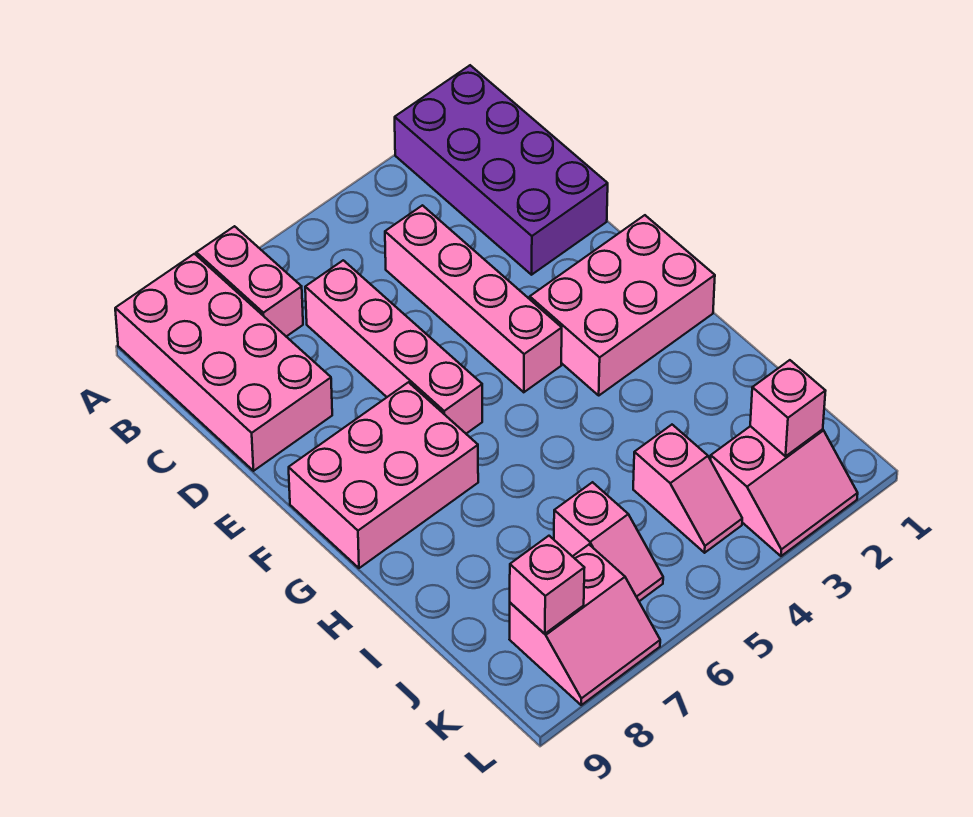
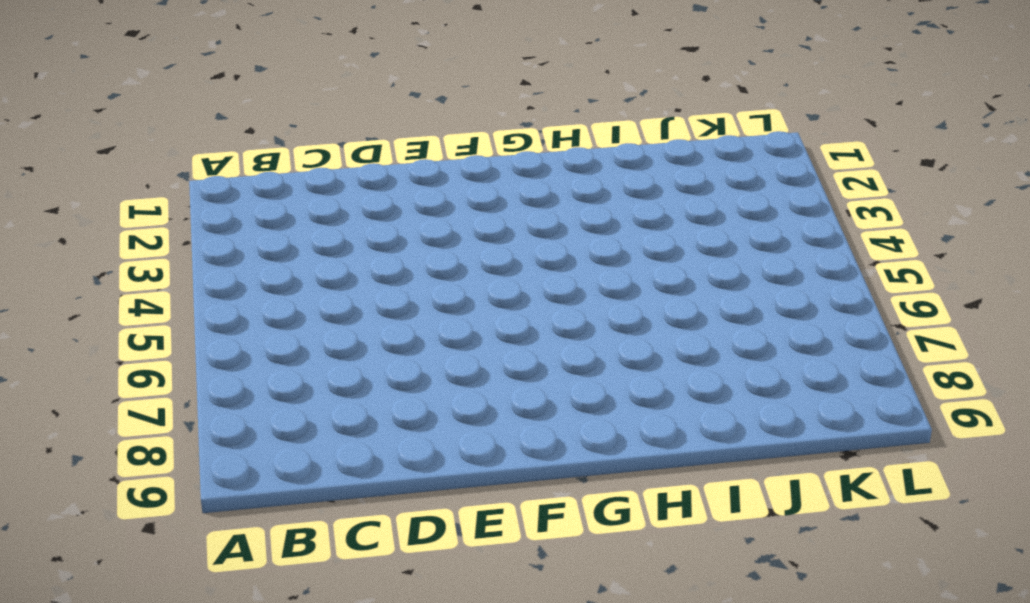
none -> purple 2x4 brick [395,65,608,275]
none -> pink 1x2 brick [196,226,303,336]
none -> pink 2x4 brick [115,254,332,471]

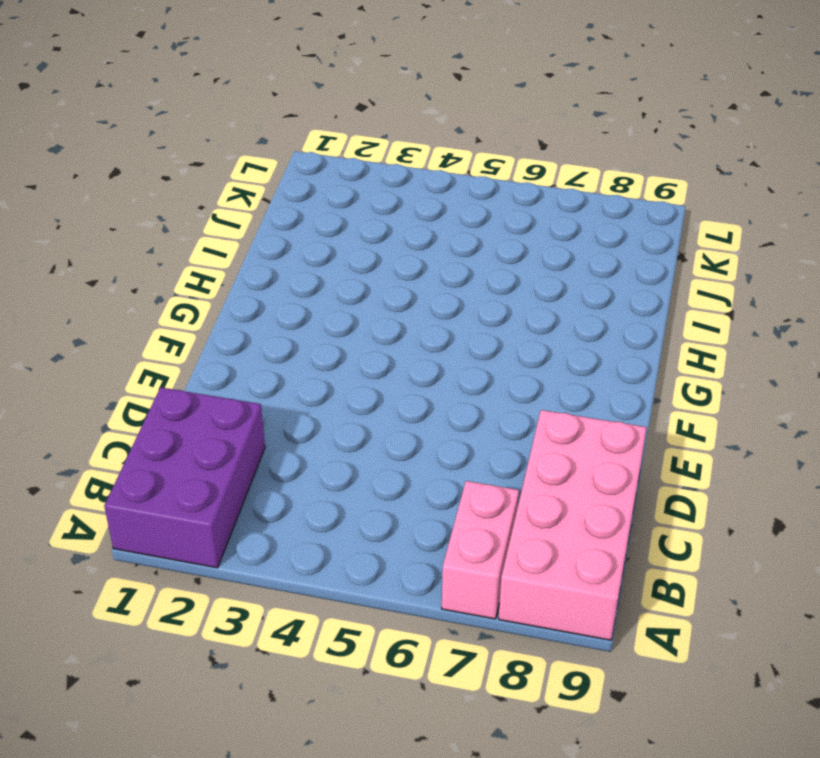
purple 2x3 brick [104,387,265,568] -> purple 2x4 brick [395,65,608,275]
none -> pink 1x4 brick [385,205,562,392]
none -> pink 1x4 brick [305,260,482,434]
none -> pink 2x3 brick [530,215,715,395]

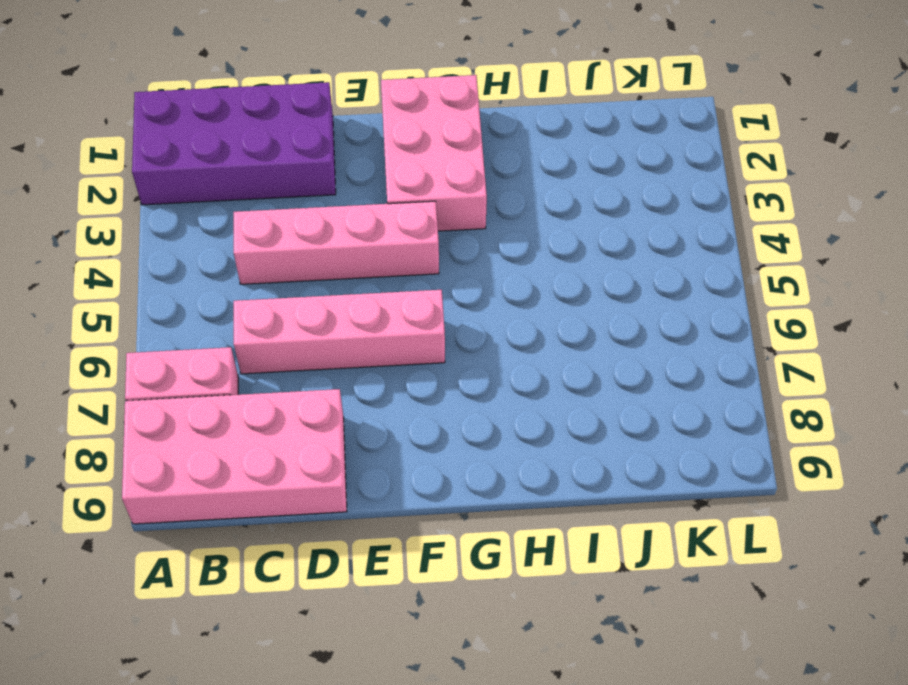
none -> pink 2x3 brick [289,382,478,568]
none -> pink 1x2 slope [633,425,742,553]
none -> pink 1x2 slope [554,482,663,601]

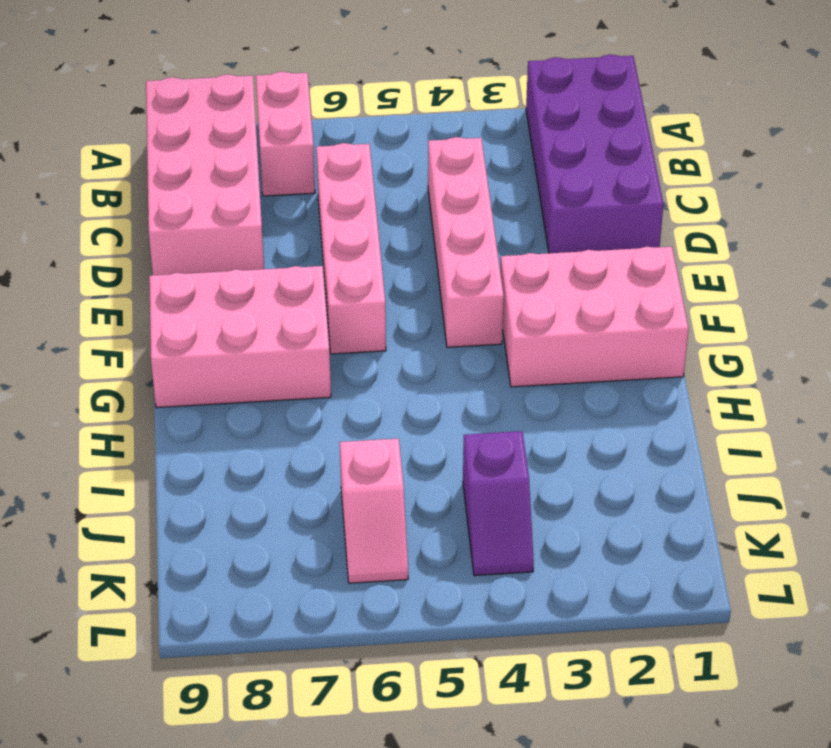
purple 1x2 slope [463,431,534,576] -> pink 1x2 slope [633,425,742,553]
none -> pink 2x2 slope [711,426,858,556]
none -> pink 2x2 slope [510,545,660,705]
none -> pink 1x1 brick [750,360,825,456]

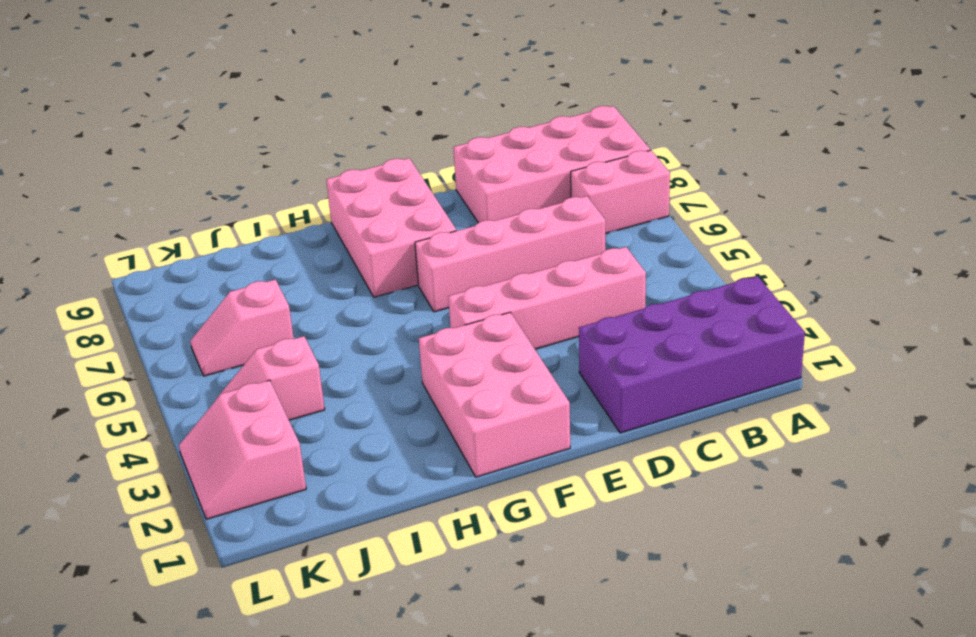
none -> pink 2x2 slope [510,545,660,705]
none -> pink 1x1 brick [750,360,825,456]
none -> pink 1x1 brick [510,536,584,634]

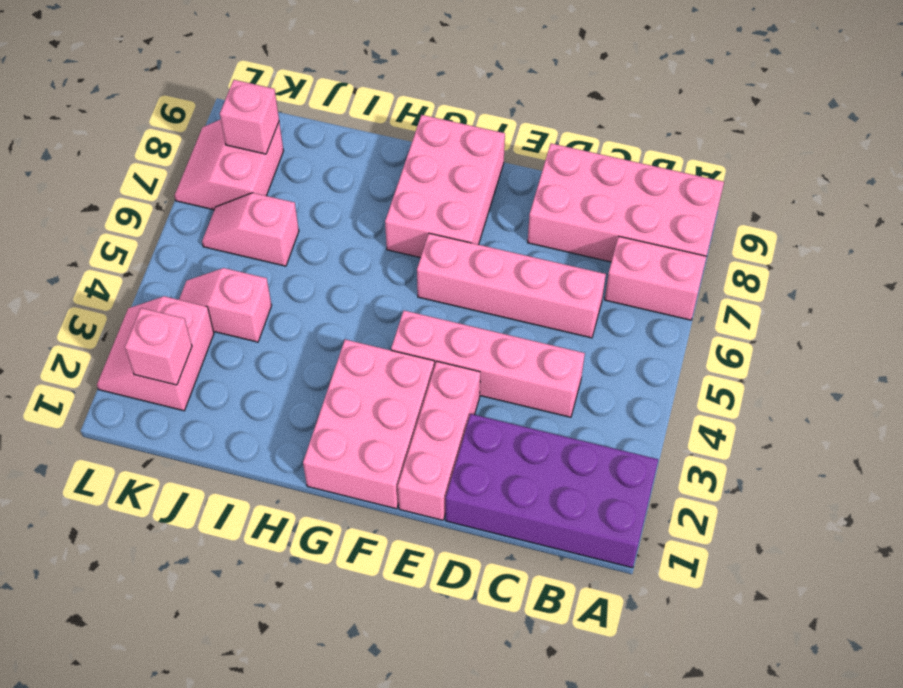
pink 1x3 brick [398,361,480,520] -> none

